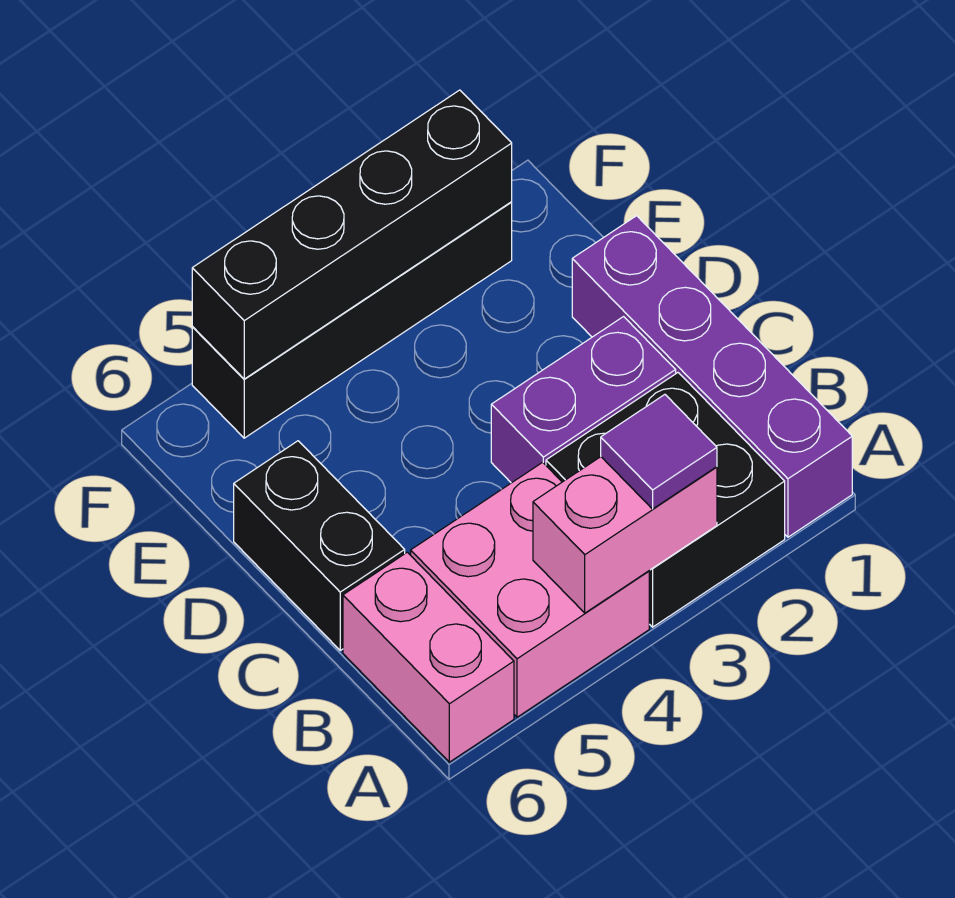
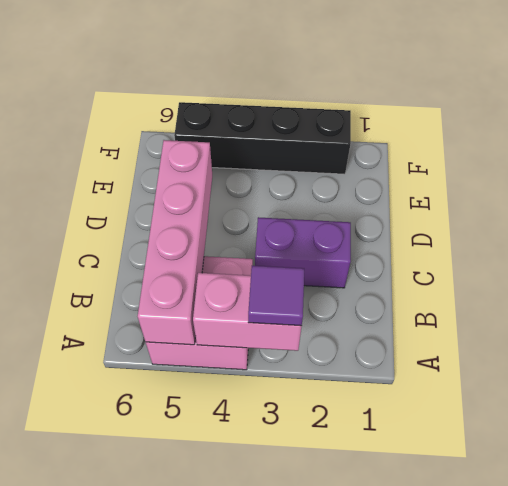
pink 1x4 brick [138,140,212,345] -> none
none -> purple 1x4 brick [572,216,852,537]
none -> black 2x2 brick [546,373,785,627]

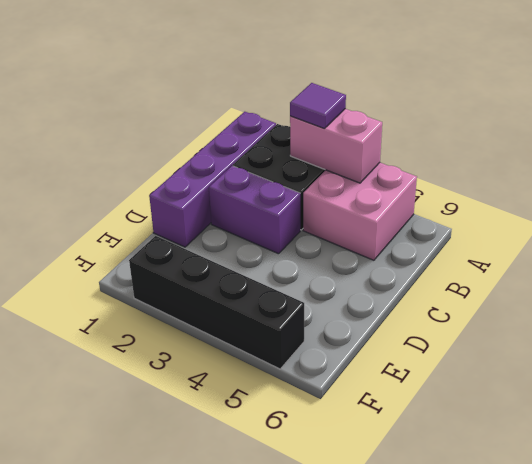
none -> pink 1x2 brick [343,552,514,762]
none -> black 1x2 brick [234,441,405,650]

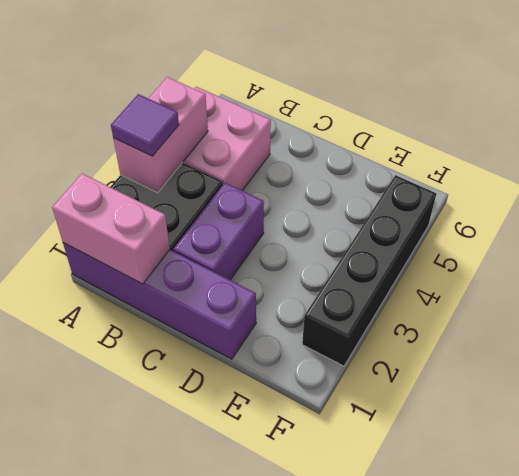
pink 1x2 brick [52,174,170,284] -> pink 1x2 brick moved to [343,552,514,762]
none -> black 1x2 brick [234,441,405,650]
none -> black 1x4 brick [192,90,512,379]

